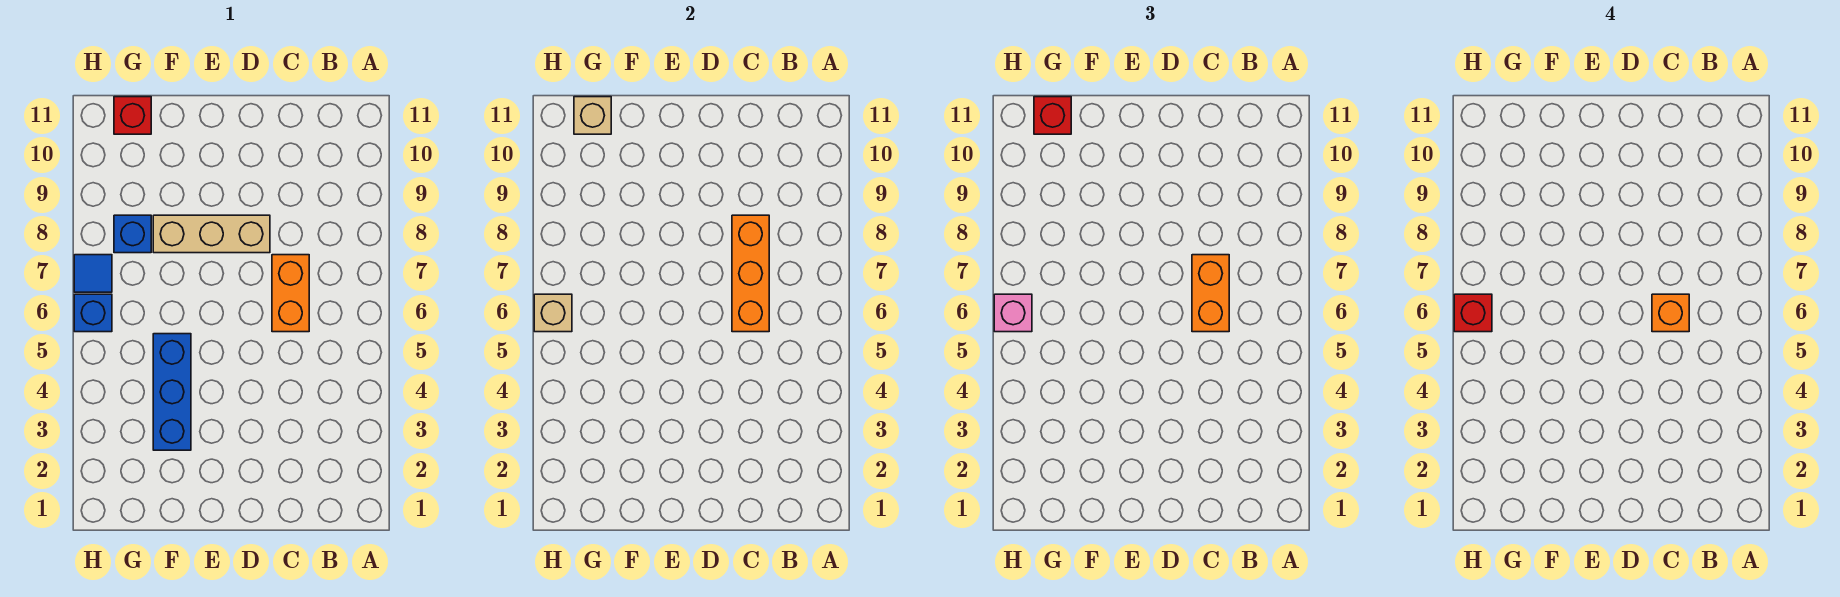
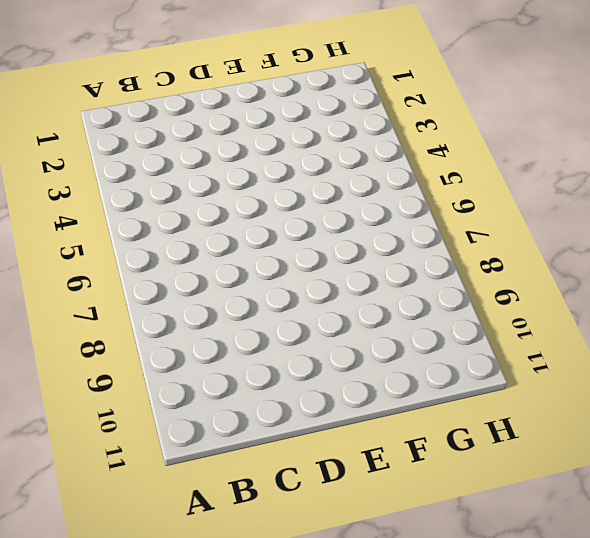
none -> orange 1x2 brick [272,255,309,332]
none -> tan 1x3 brick [153,215,270,253]
none -> blue 1x3 brick [153,334,191,450]

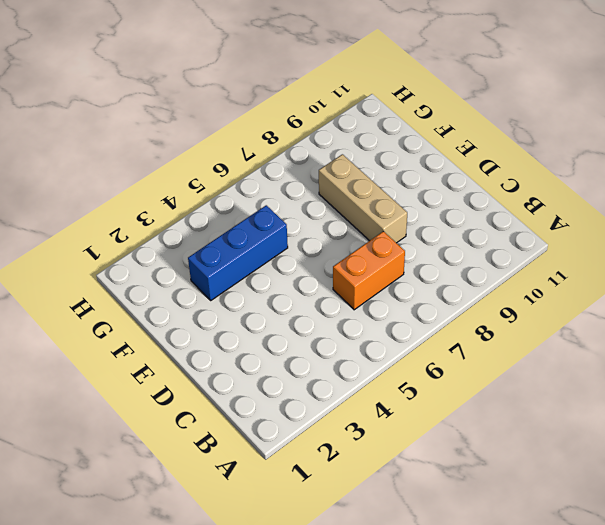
none -> blue 1x1 brick [114,215,151,253]
none -> red 1x1 brick [114,97,151,134]
none -> blue 1x1 brick [74,294,112,332]

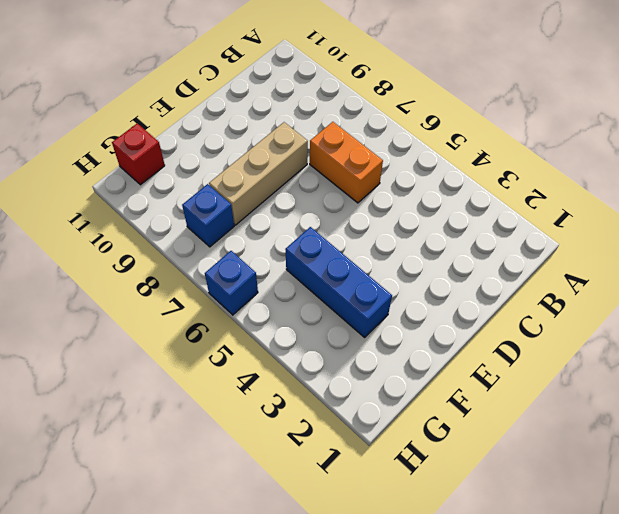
none -> blue 1x1 tile [74,255,112,292]
none -> orange 1x3 brick [732,215,769,332]
none -> tan 1x1 brick [574,97,611,134]

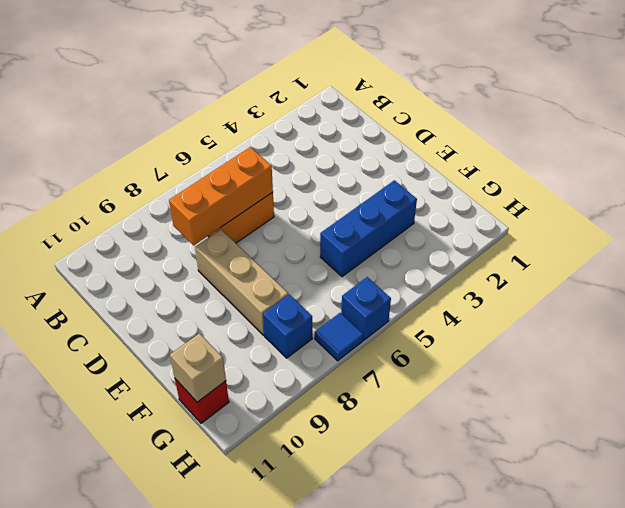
none -> tan 1x1 brick [534,294,572,332]
none -> orange 1x2 brick [1192,255,1229,332]
none -> red 1x1 brick [1034,97,1071,134]

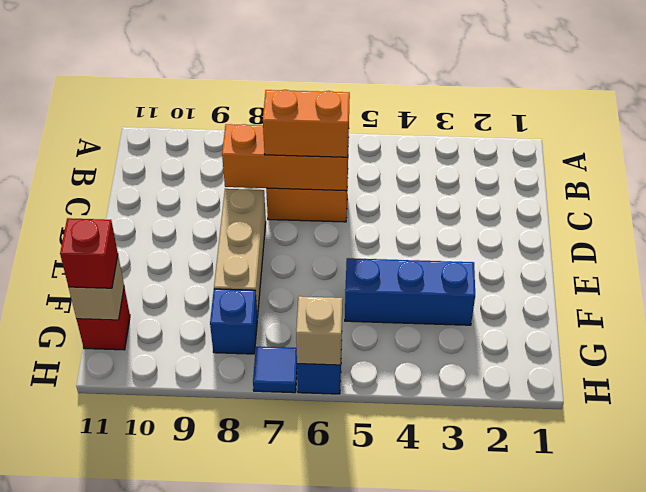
none -> pink 1x1 brick [994,294,1032,332]
none -> orange 1x1 brick [1652,294,1689,332]
none -> red 1x1 brick [1454,294,1492,332]

